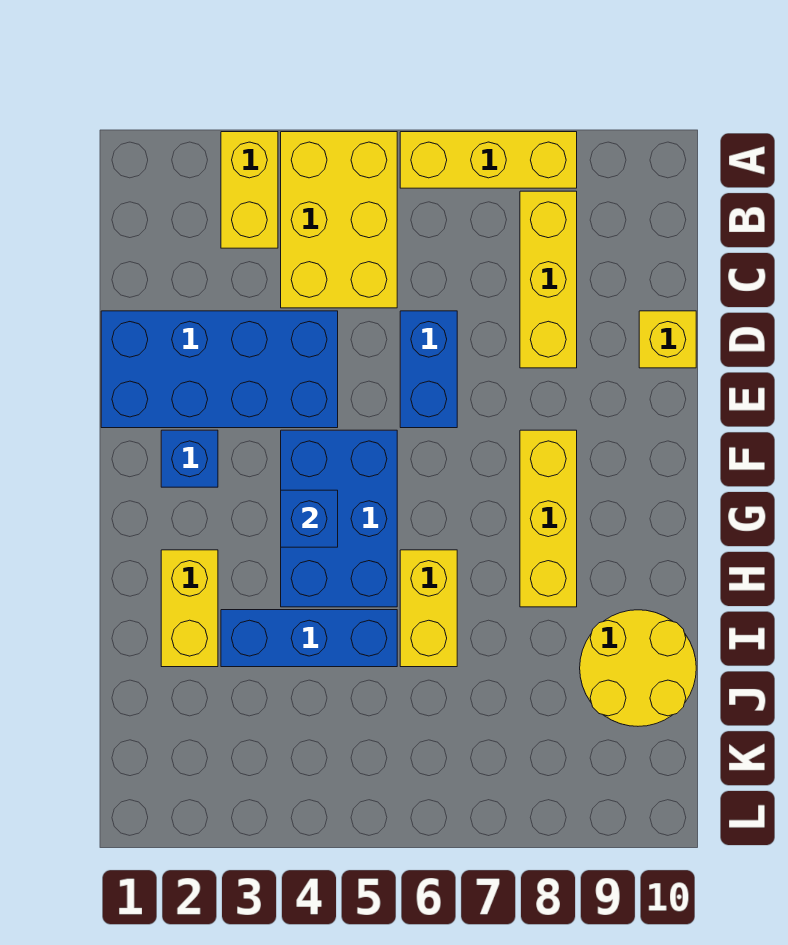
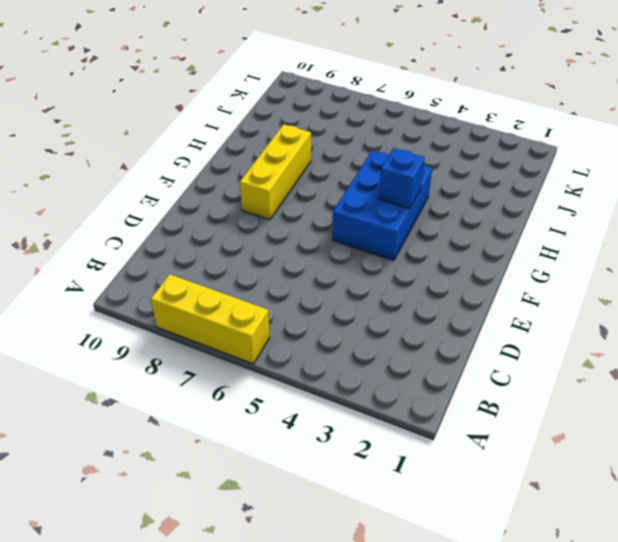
none -> yellow 1x2 brick [221,132,278,248]
none -> yellow 2x3 brick [281,132,397,308]
none -> yellow 1x3 brick [520,191,577,368]

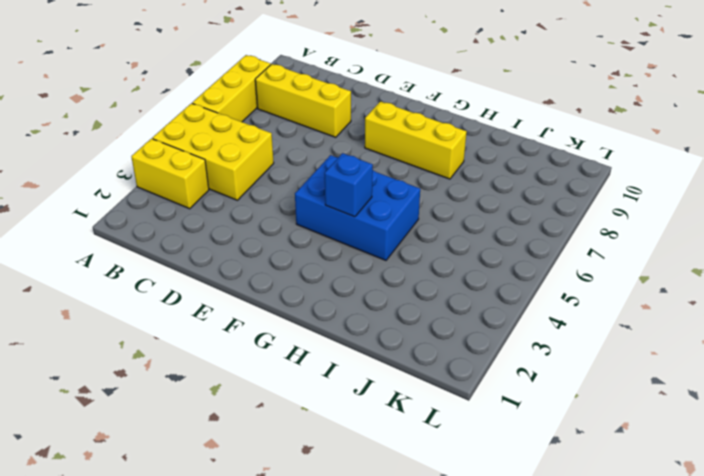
none -> blue 2x4 brick [101,311,338,428]
none -> blue 1x2 brick [400,311,457,428]
none -> yellow 1x1 brick [639,311,696,368]

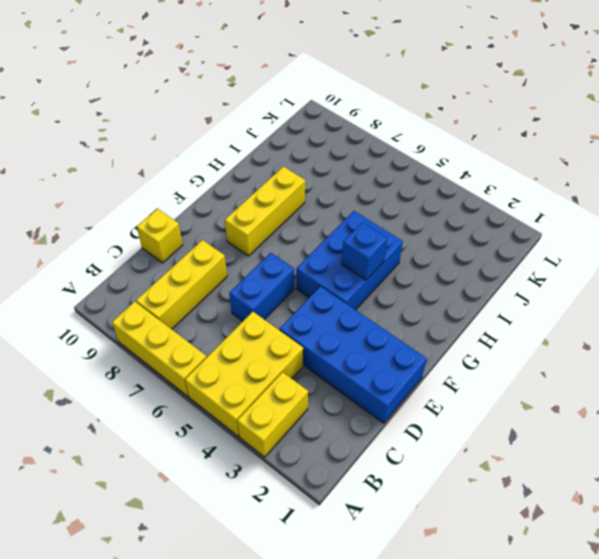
none -> blue 1x1 brick [161,430,218,487]
none -> yellow 1x2 brick [161,550,218,667]
none -> yellow 1x2 brick [400,550,457,667]

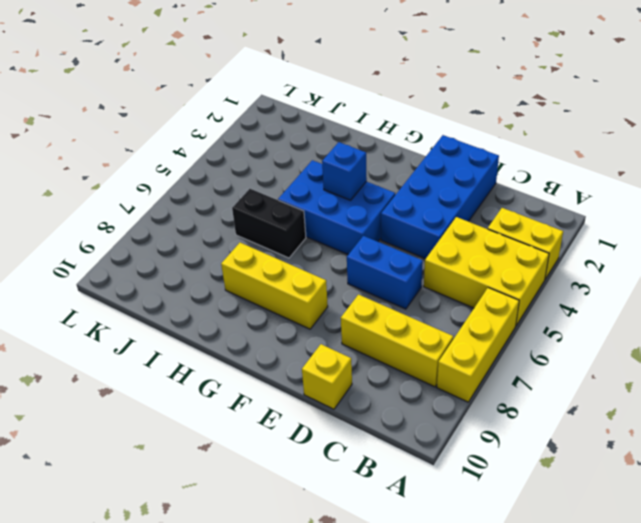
black 1x2 brick [232,189,306,258] -> yellow 1x2 brick [400,550,457,667]
none -> blue 1x1 brick [161,430,218,487]
none -> yellow 1x2 brick [161,550,218,667]
none -> blue 1x3 brick [221,610,397,667]

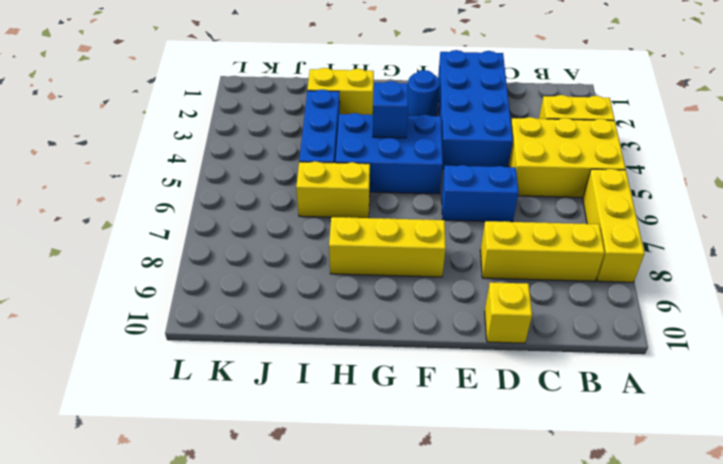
blue 1x1 round brick [408,70,440,116] -> blue 1x1 brick [161,430,218,487]
none -> yellow 2x2 round brick [580,610,696,726]

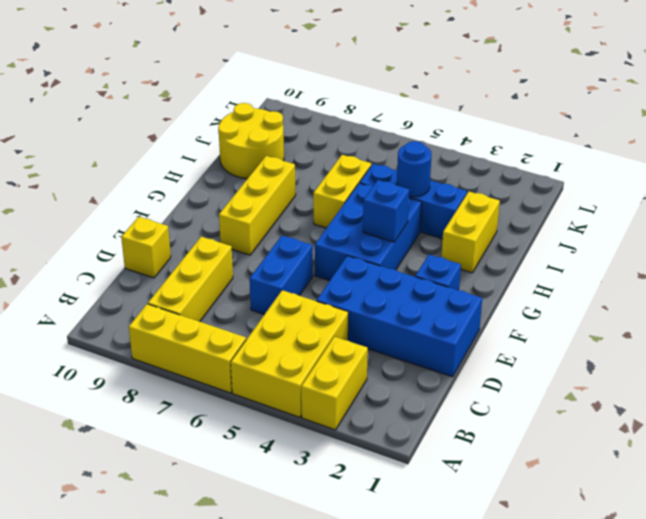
blue 1x1 round brick [397,141,432,197] -> none

